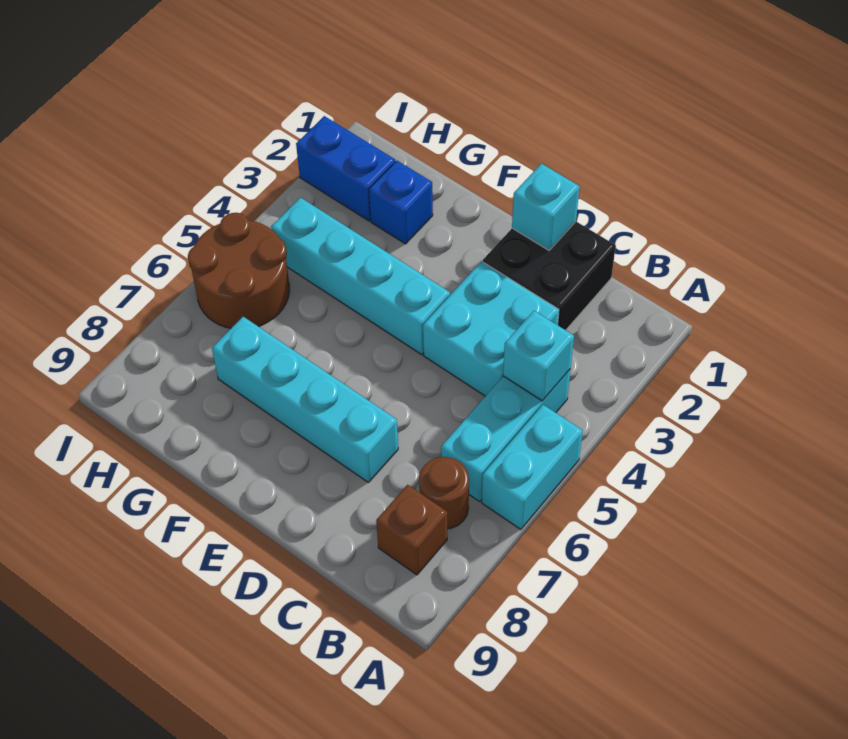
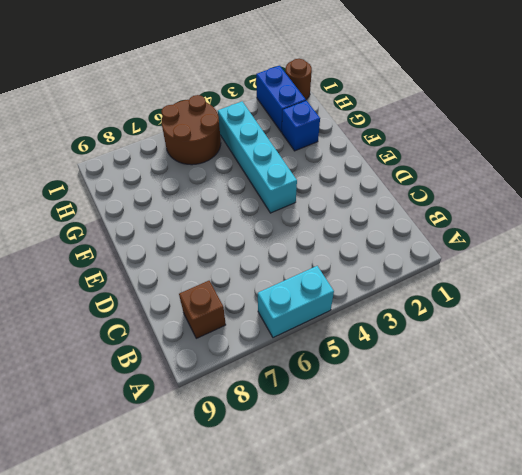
brown 1x1 round brick [285,59,312,99] -> brown 1x1 round brick moved to [419,457,469,529]
none -> cyan 1x3 brick [441,369,571,502]
none -> black 2x2 brick [483,222,616,330]
none -> cyan 2x2 brick [423,261,559,396]

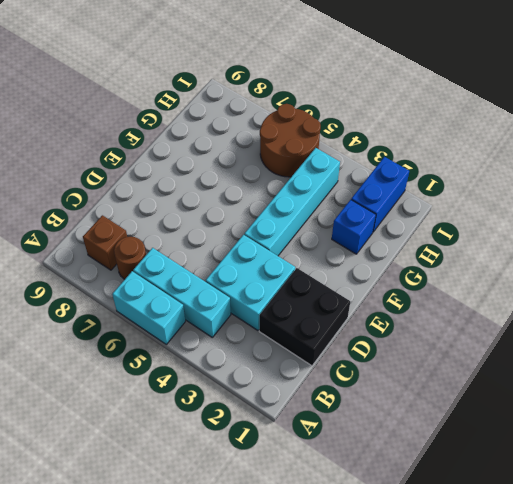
none -> cyan 1x4 brick [212,317,398,482]
none -> cyan 1x1 brick [503,311,574,401]
none -> cyan 1x1 brick [512,164,579,250]

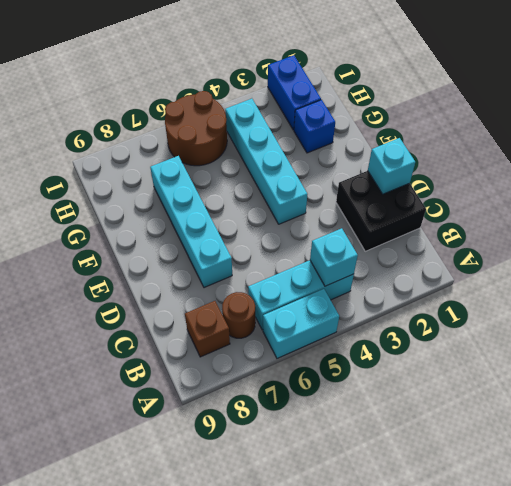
none -> cyan 2x2 brick [423,261,559,396]

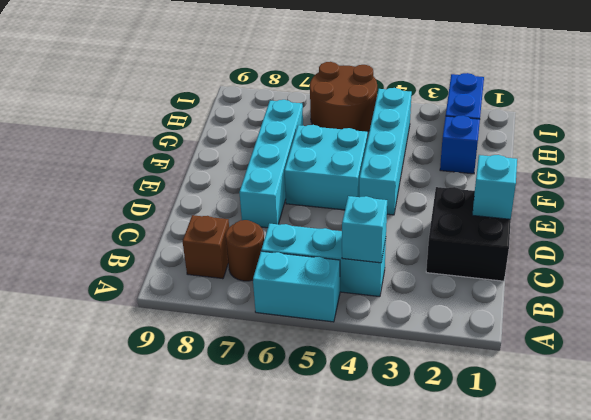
cyan 2x2 brick [285,125,368,210] -> cyan 2x2 brick moved to [423,261,559,396]

